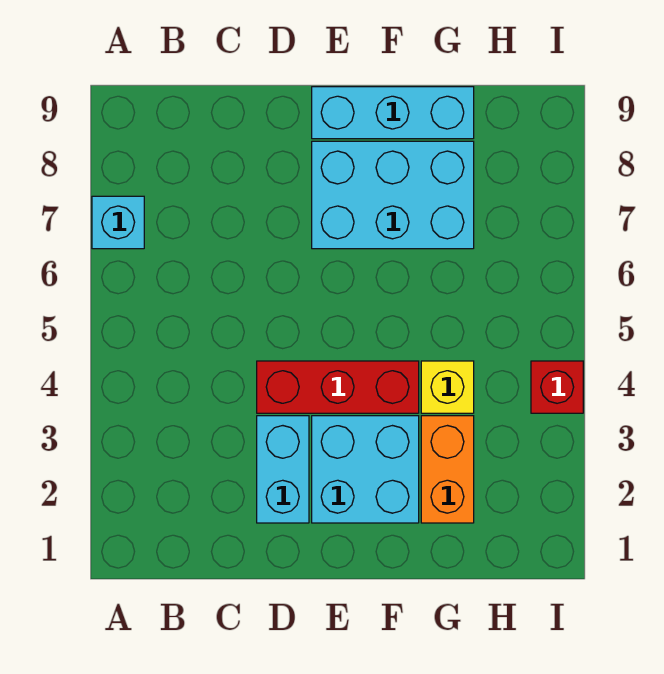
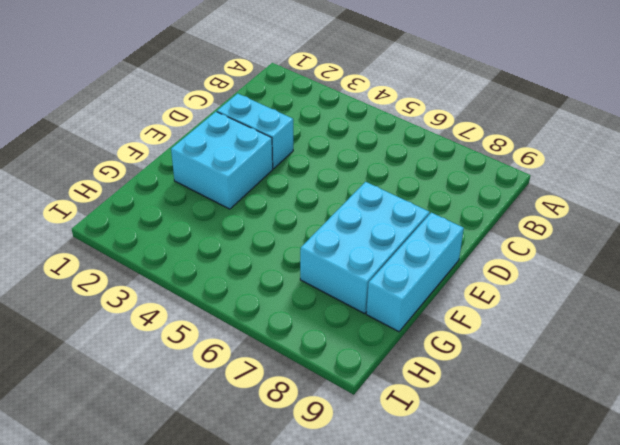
none -> cyan 1x1 brick [92,196,144,249]
none -> red 1x3 brick [257,361,419,413]

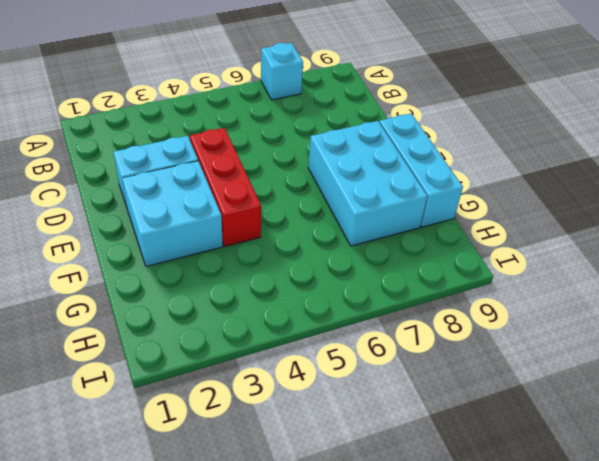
none -> orange 1x2 brick [421,416,474,523]
none -> yellow 1x1 brick [421,361,474,413]

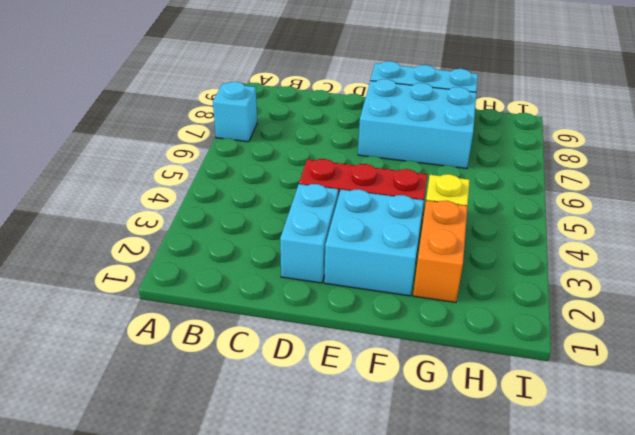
none -> red 1x1 brick [531,361,583,413]

